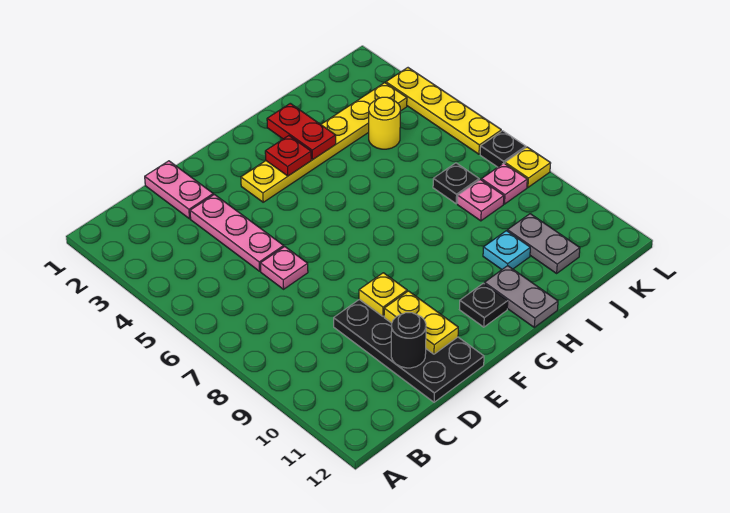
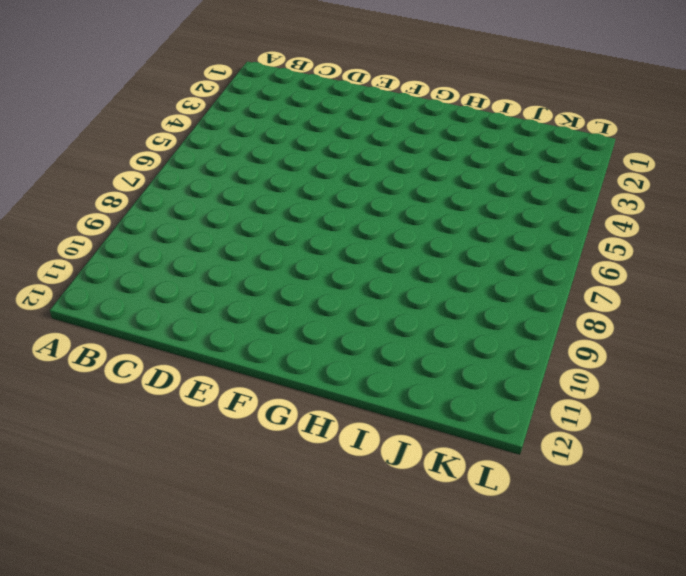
none -> pink 1x2 plate [145,161,213,219]
none -> pink 1x3 plate [190,194,284,271]
none -> pink 1x1 plate [260,247,308,289]

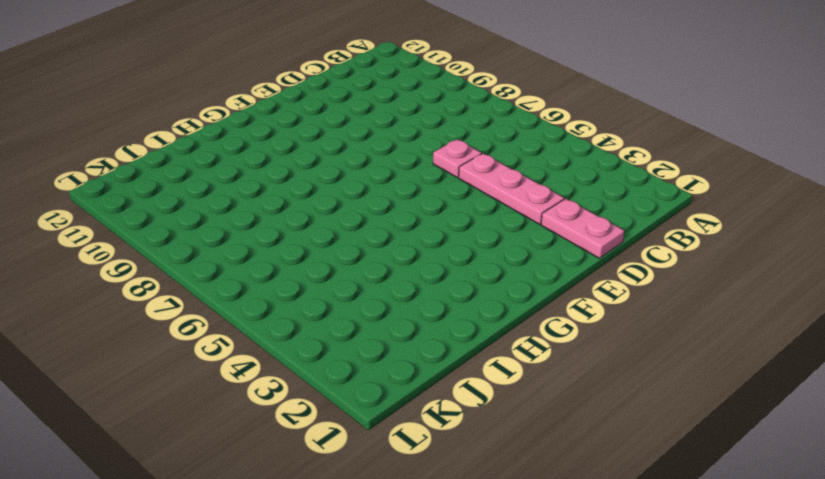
none -> black 2x4 plate [334,299,484,402]
none -> yellow 1x6 plate [241,83,407,202]
none -> black 1x1 plate [460,283,508,327]

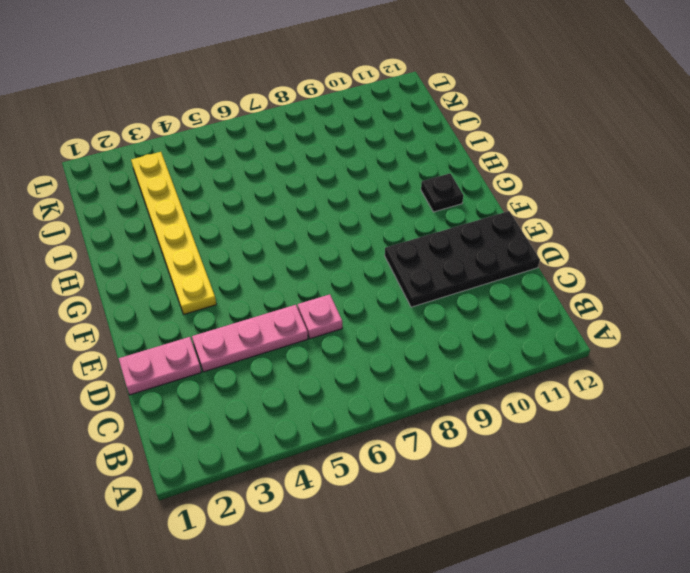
none -> grey 1x2 plate [484,266,558,327]
none -> cyan 1x1 plate [483,231,530,269]
none -> yellow 1x1 round brick [369,97,400,149]

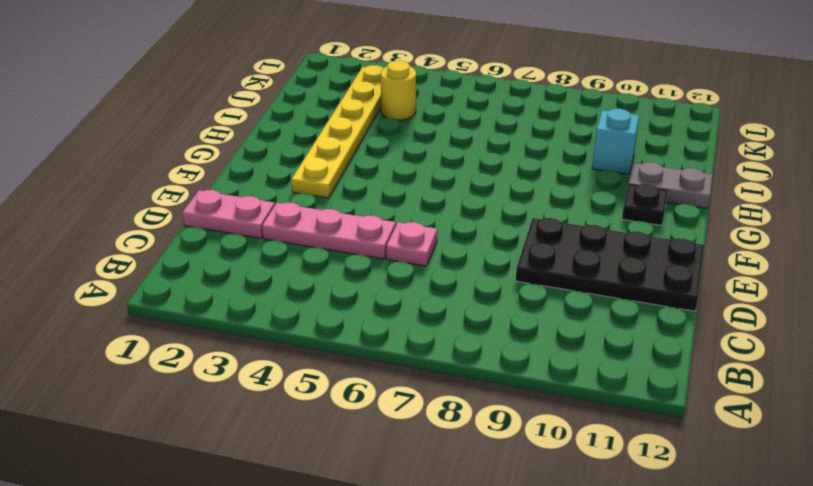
cyan 1x1 brick [592,109,639,174] -> cyan 1x1 plate [483,231,530,269]
none -> black 1x1 plate [433,163,479,204]
none -> pink 1x1 plate [457,180,504,221]
none -> grey 1x2 plate [507,214,580,273]

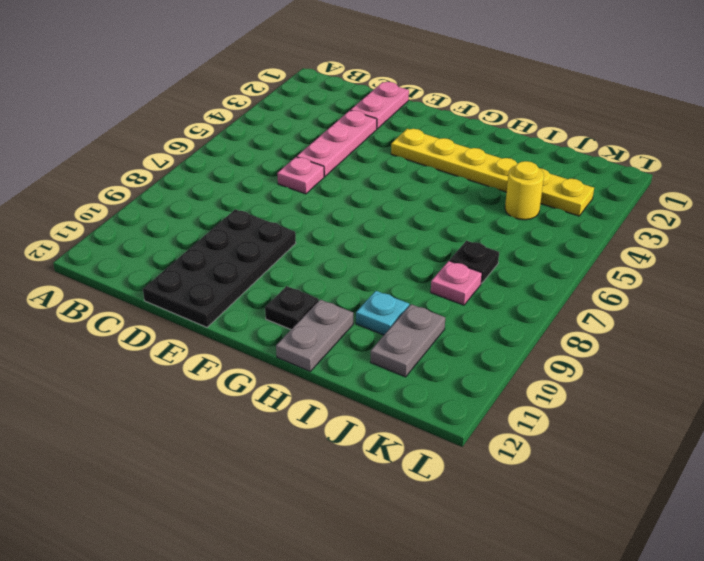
none -> pink 1x1 plate [481,163,527,204]
none -> yellow 1x4 plate [386,68,501,154]
none -> black 1x1 plate [480,131,526,167]

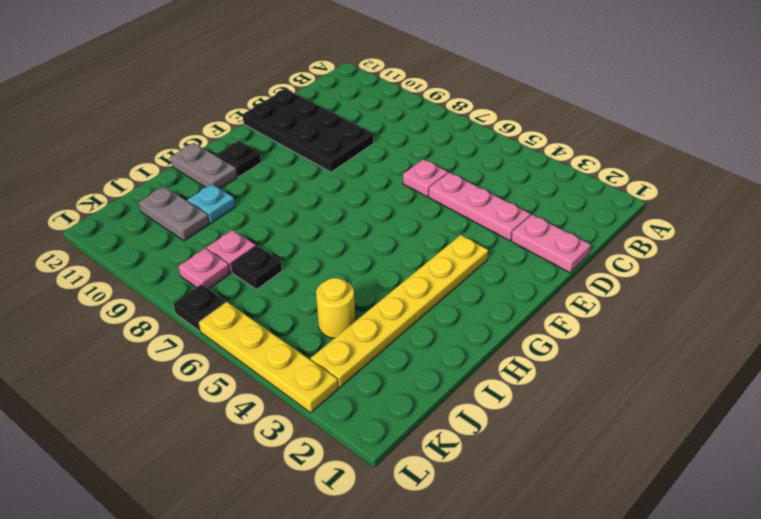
none -> yellow 1x1 plate [505,147,551,187]
none -> black 1x1 round brick [391,313,426,368]
none -> yellow 1x1 plate [359,273,407,316]

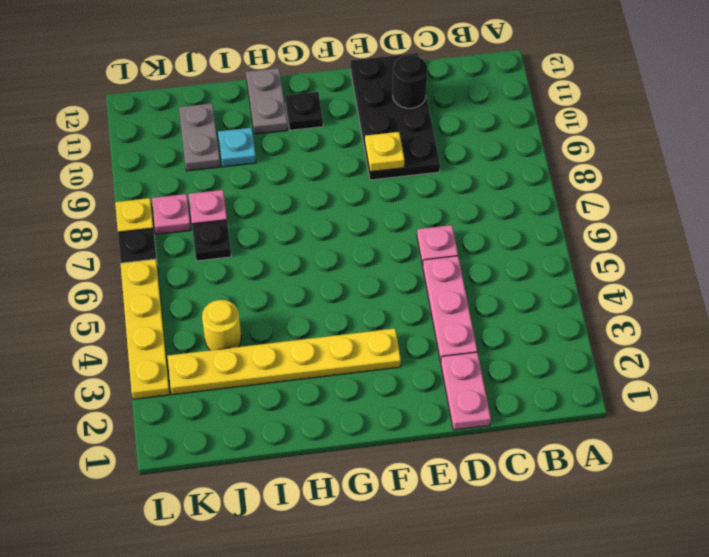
none -> yellow 1x2 plate [384,291,458,354]
none -> red 1x1 plate [265,136,311,176]
none -> red 1x2 plate [267,103,336,160]

